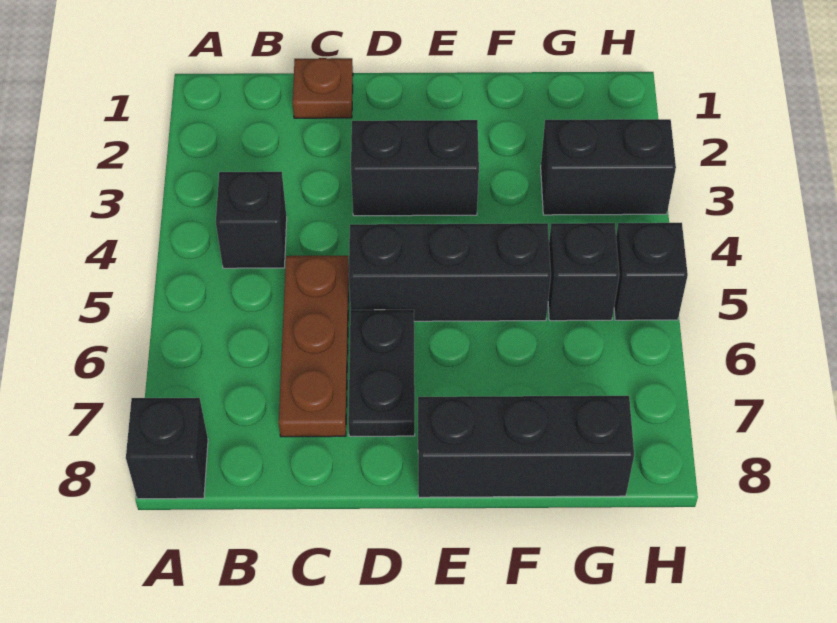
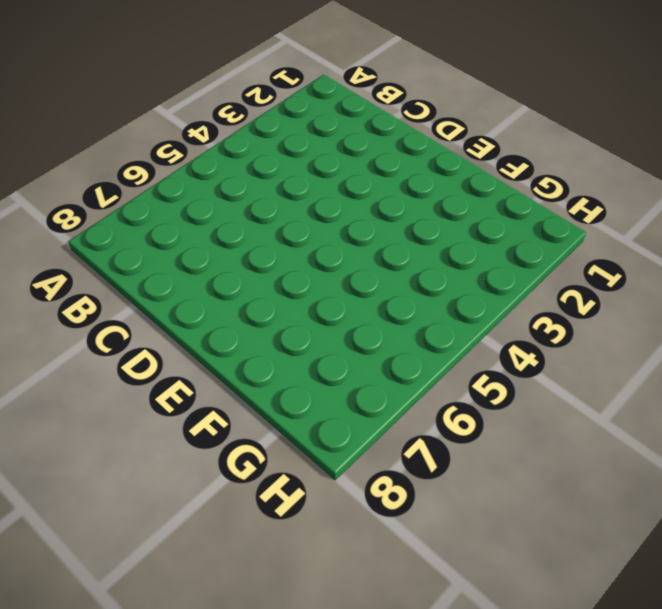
none -> black 1x1 brick [126,398,208,499]
none -> black 1x1 brick [216,172,287,268]

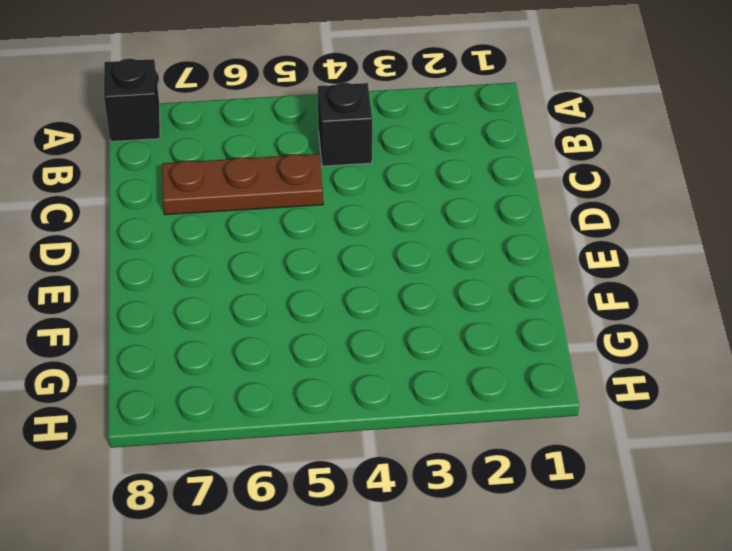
none -> brown 1x1 plate [293,58,353,118]
none -> black 1x2 brick [351,120,479,216]

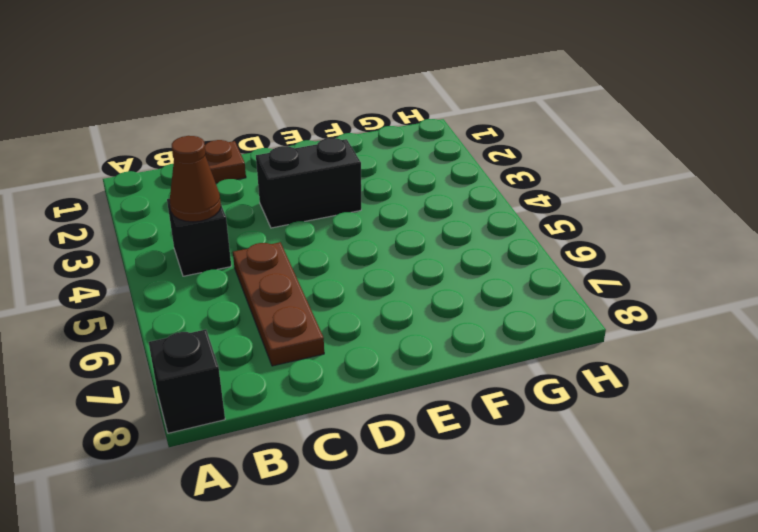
brown 1x1 cone [170,136,221,222] -> none
none -> black 1x3 brick [349,223,551,321]
none -> black 1x2 plate [348,310,415,436]

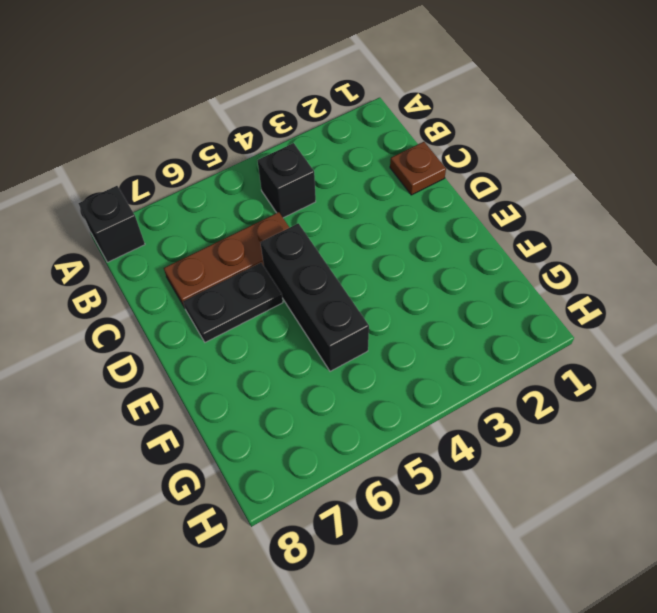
none -> black 1x2 brick [351,120,479,216]
none -> black 1x3 brick [418,396,634,497]

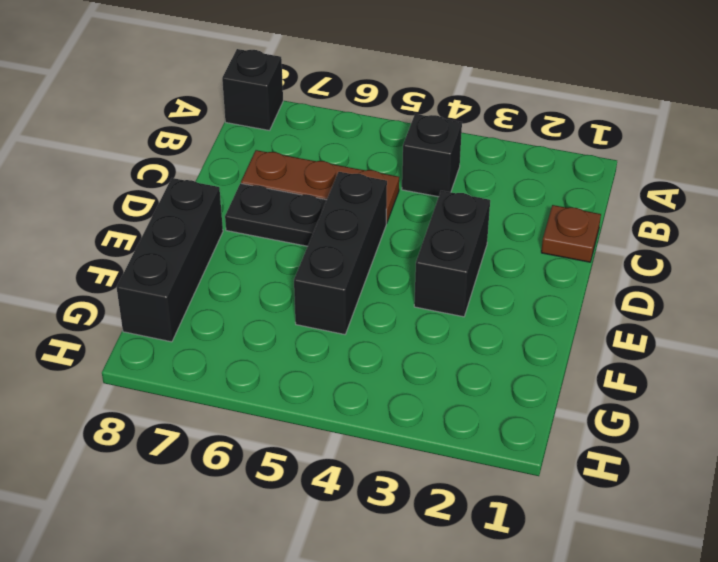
none -> black 1x2 brick [541,119,676,215]
none -> black 1x1 brick [548,223,619,321]

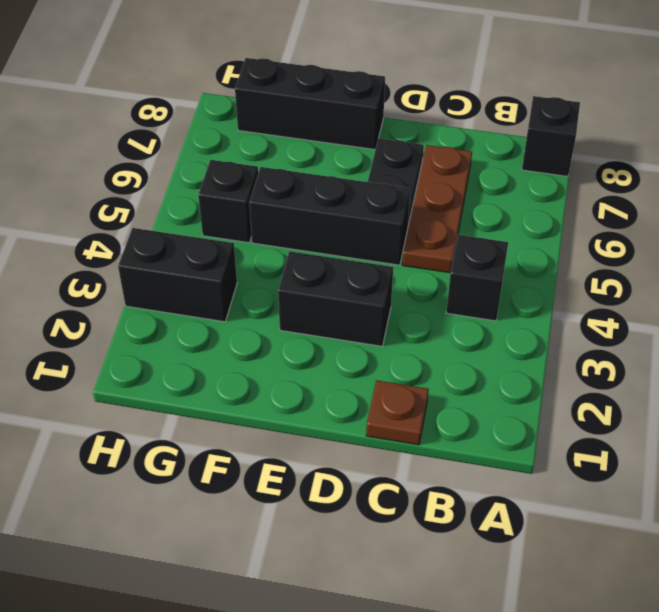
none -> black 1x1 brick [614,223,688,320]

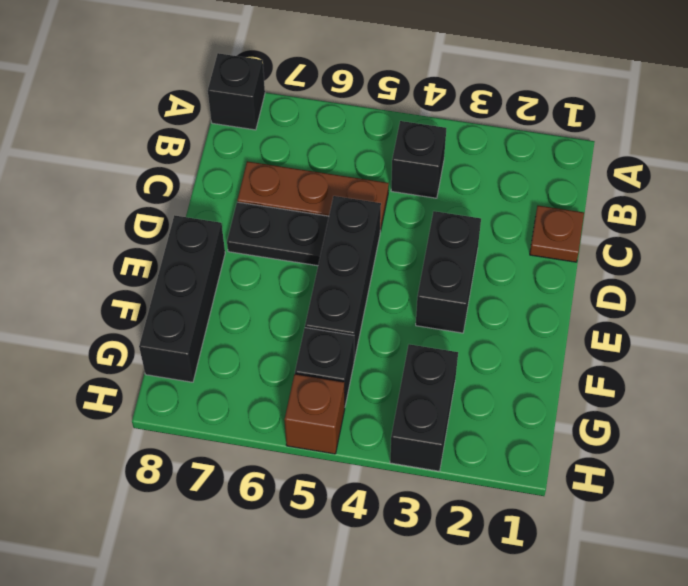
brown 1x1 brick [284,374,345,454] -> black 1x1 brick [614,223,688,320]

